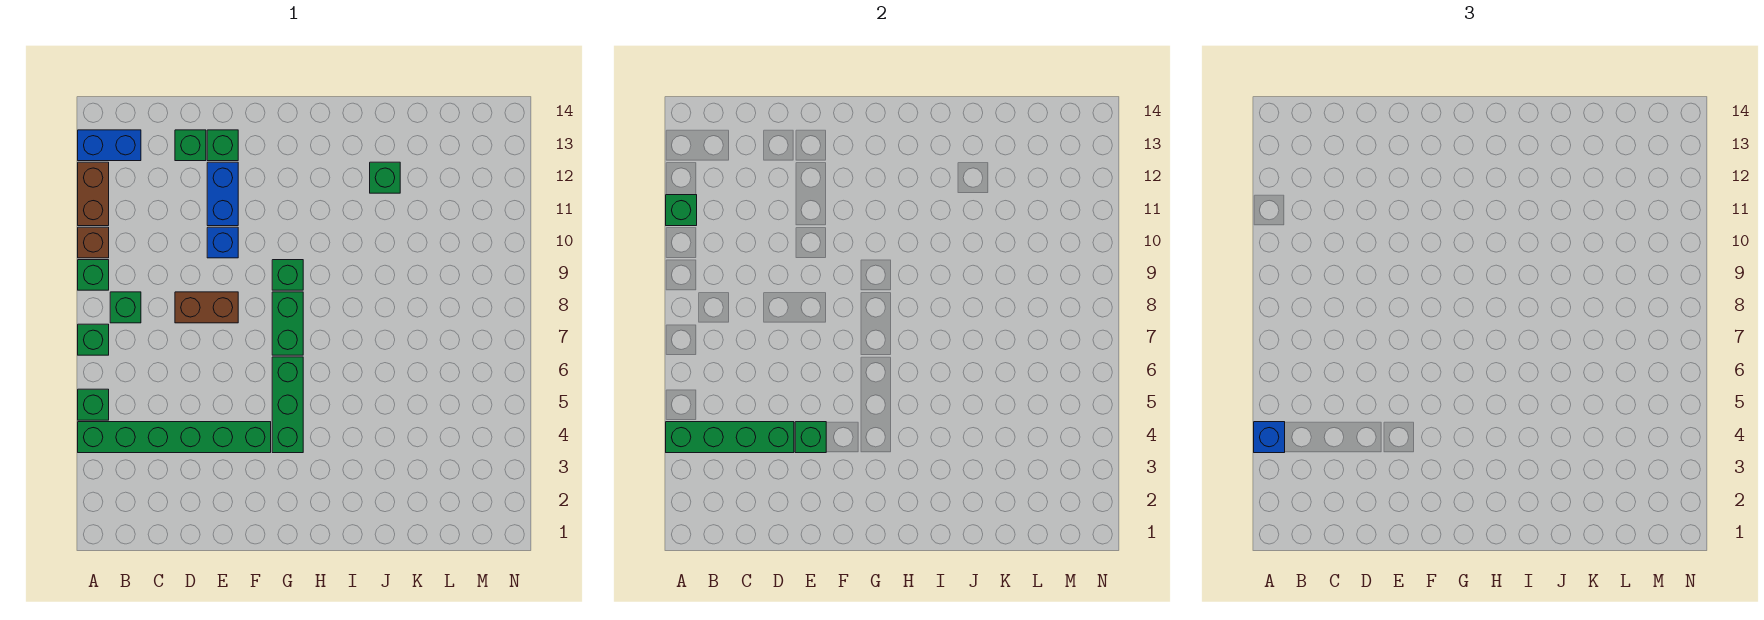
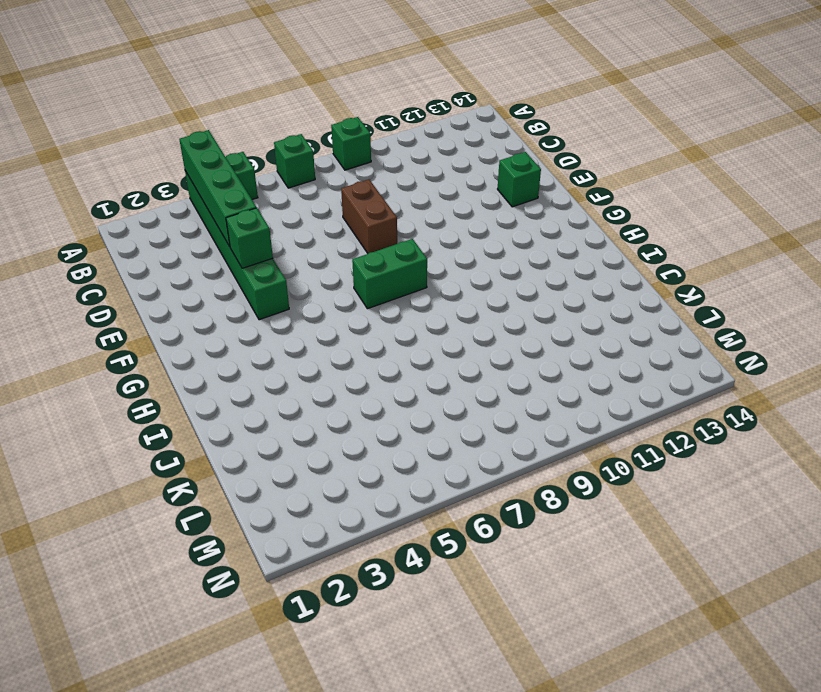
none -> brown 1x1 brick [78,227,109,258]
none -> brown 1x2 brick [78,162,109,226]
none -> blue 1x2 brick [78,130,141,161]

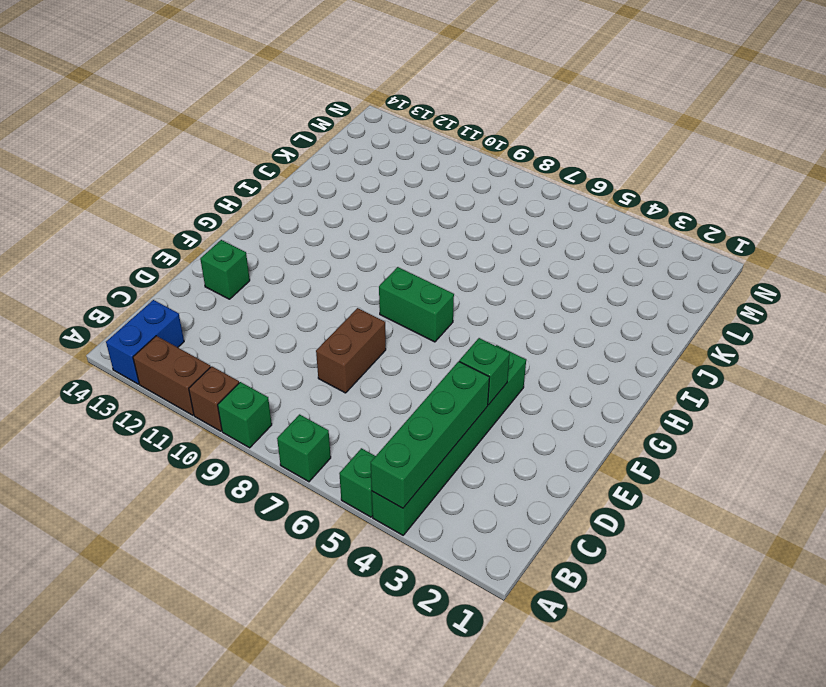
none -> green 1x1 brick [110,292,141,323]
none -> green 1x1 brick [175,130,206,161]
none -> blue 1x1 brick [207,227,238,258]

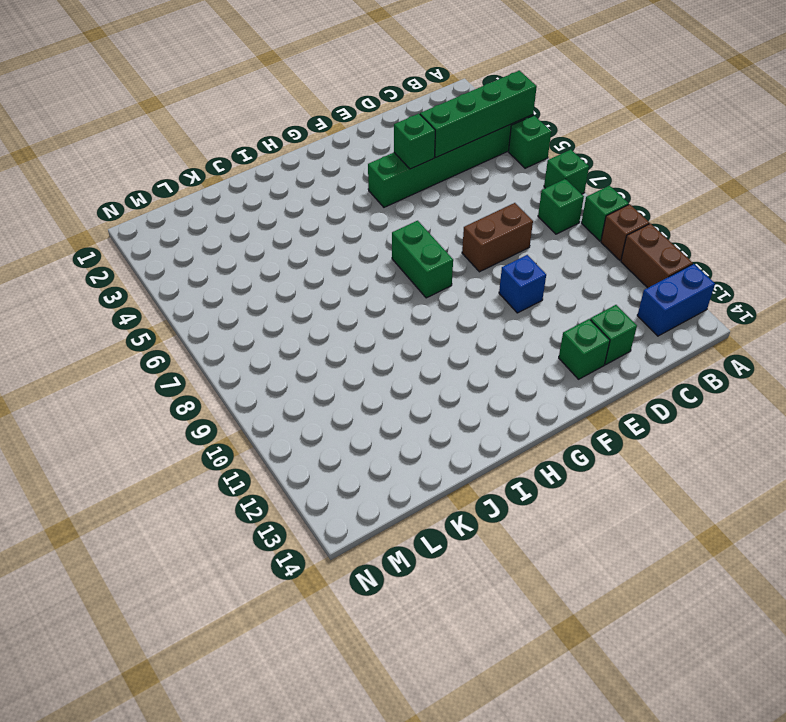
none -> blue 1x2 brick [207,162,238,226]
none -> green 1x3 brick [272,357,303,453]
none -> green 1x1 brick [272,260,303,290]

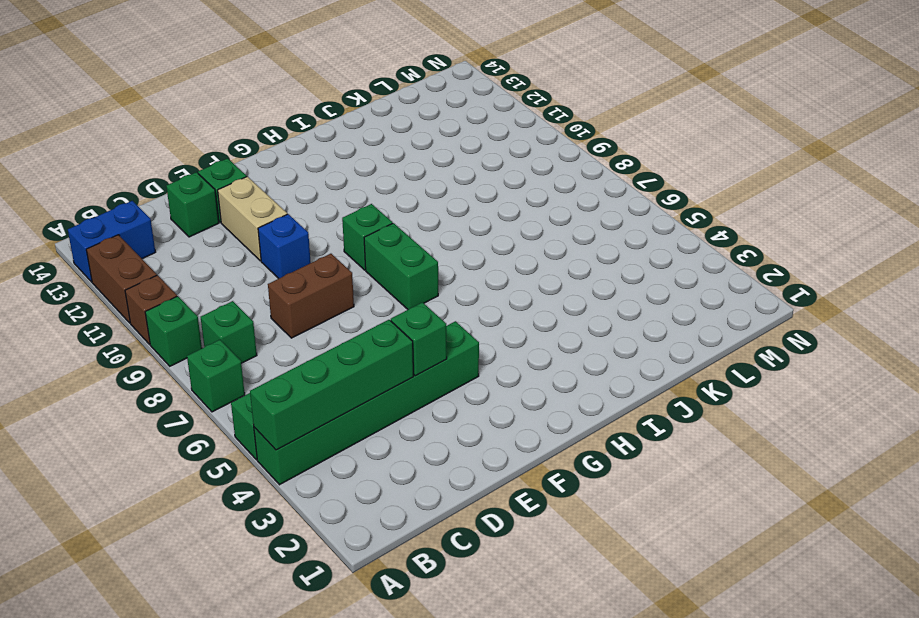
tan 1x2 brick [218,176,287,261] -> blue 1x2 brick [207,162,238,226]
none -> green 1x3 brick [272,357,303,453]
none -> green 1x1 brick [370,162,400,193]
none -> green 1x1 brick [666,195,697,226]

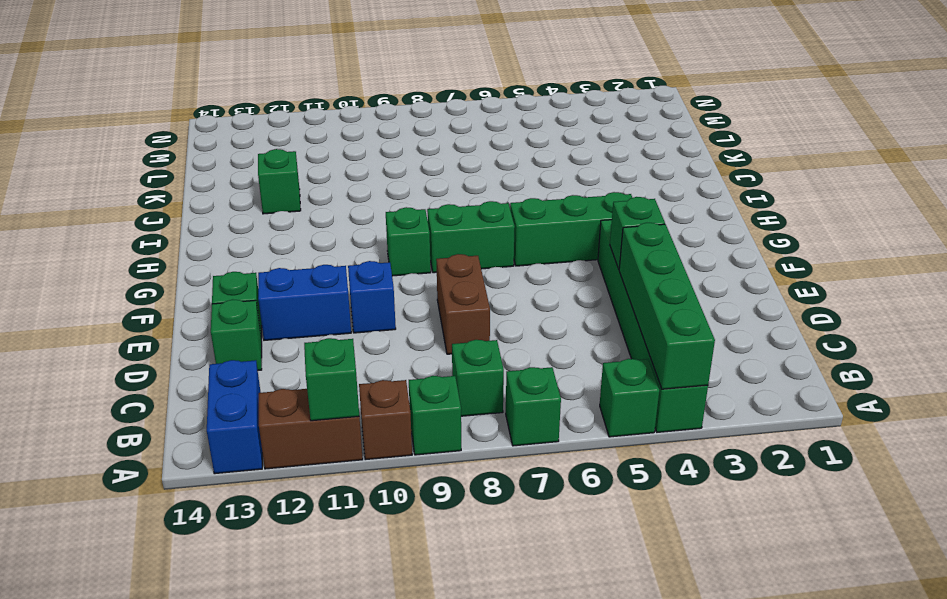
none -> blue 1x1 brick [1254,422,1285,453]

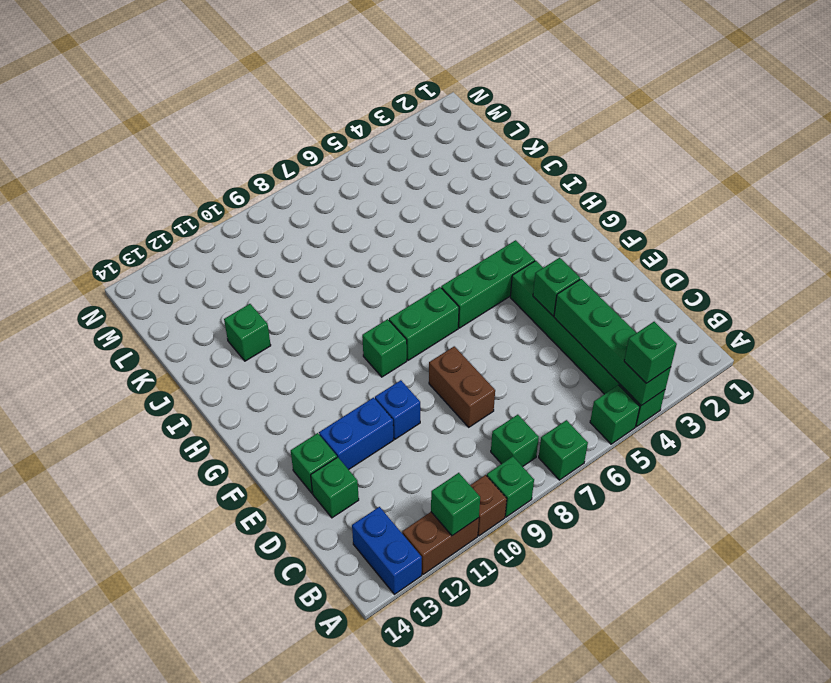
green 1x1 brick [624,322,677,383] -> blue 1x1 brick [1254,422,1285,453]

